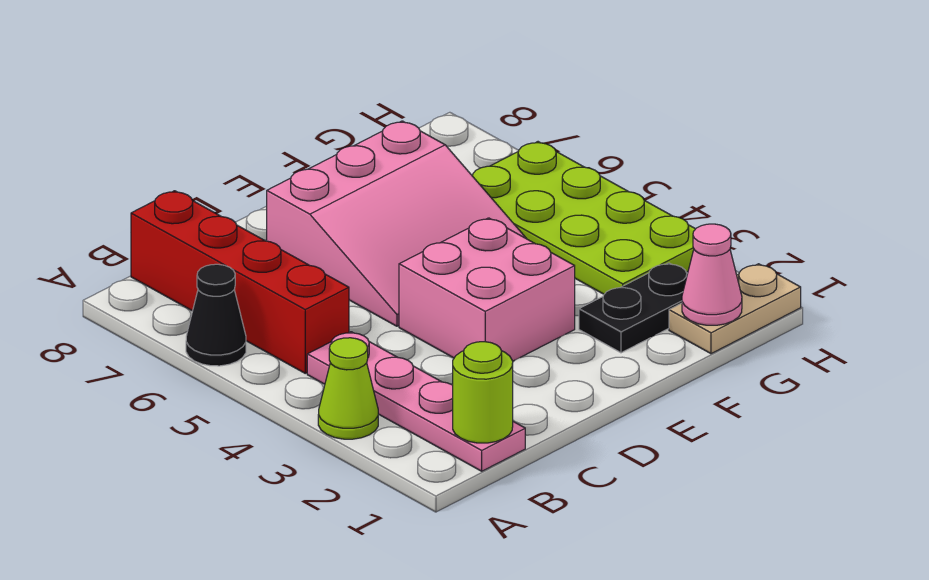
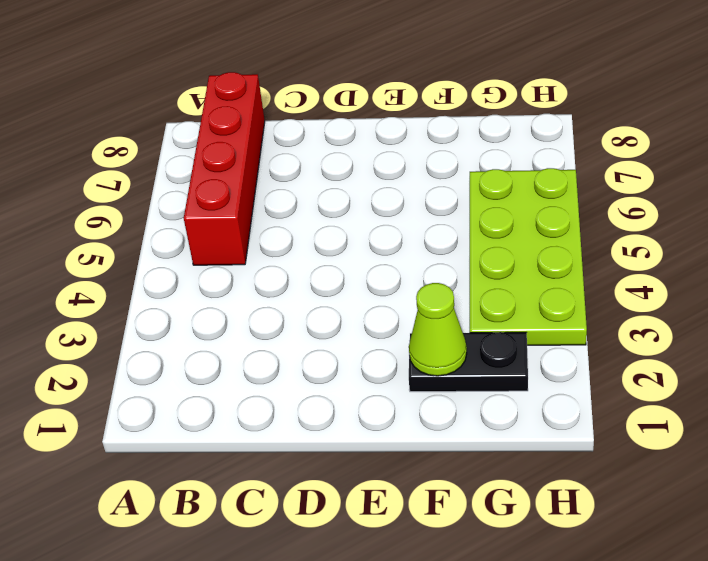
lime 1x1 cone [409,283,467,376] -> lime 1x1 cone moved to [318,338,378,439]
none -> black 1x1 cone [186,264,246,366]
none -> pink 1x4 plate [307,332,525,471]

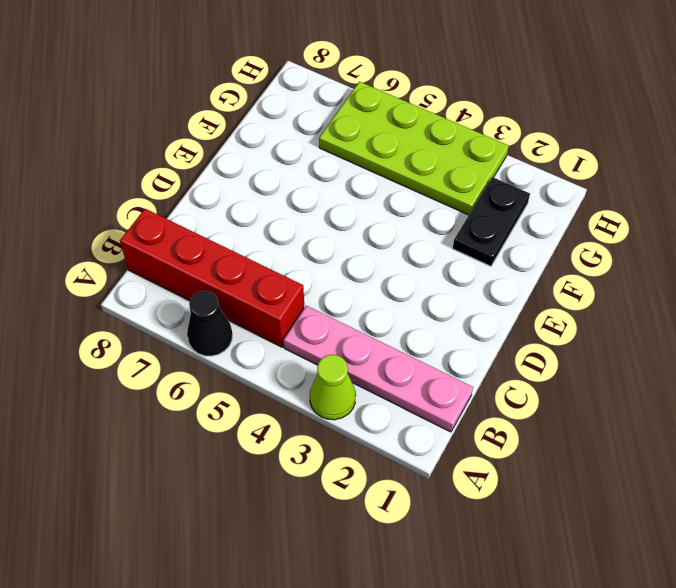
none -> pink 2x2 brick [399,218,575,361]
none -> pink 3x3 slope [267,121,527,326]

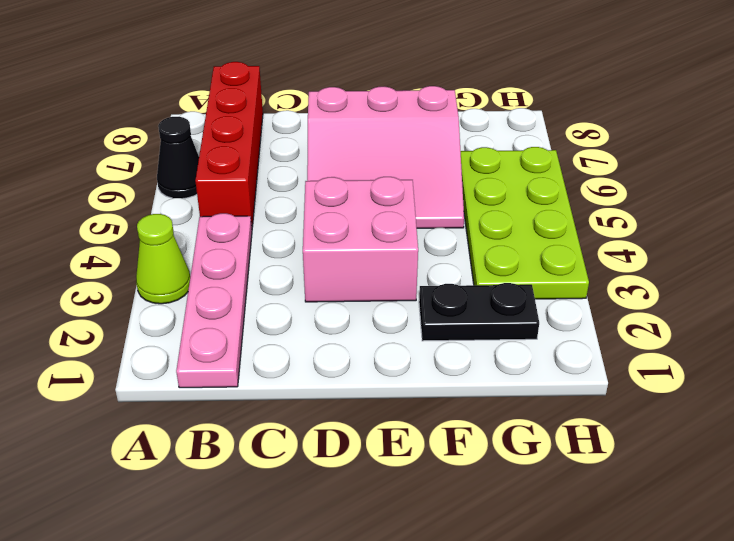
none -> tan 1x2 plate [669,264,801,354]
none -> lime 1x1 round brick [453,342,513,443]

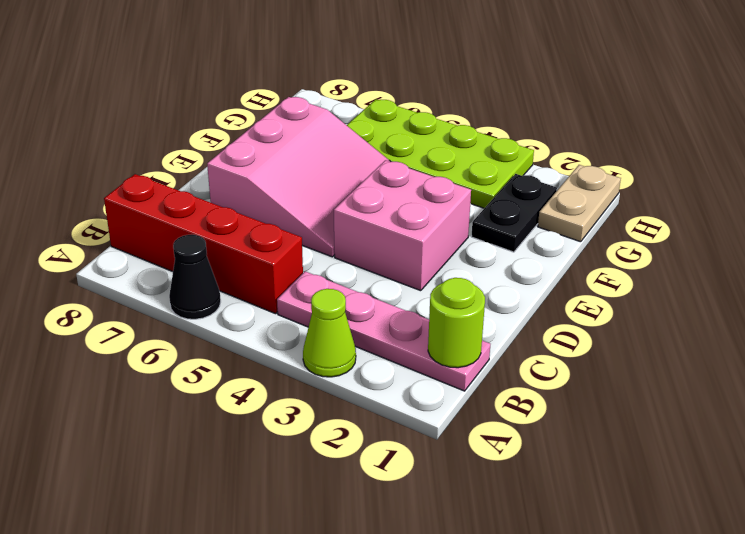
none -> pink 1x1 cone [682,224,742,325]

